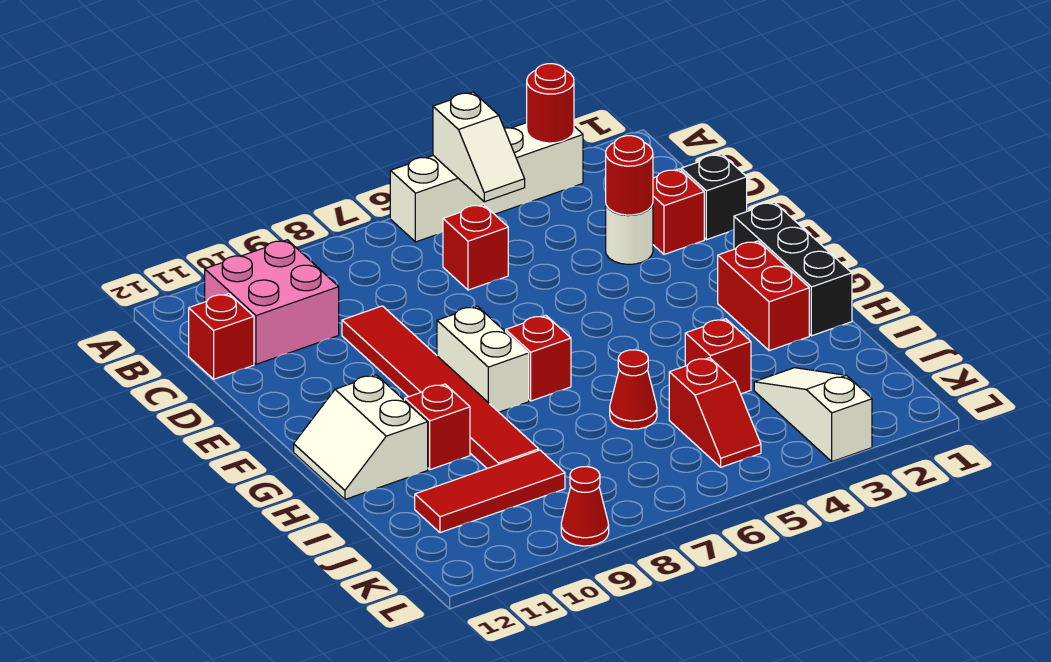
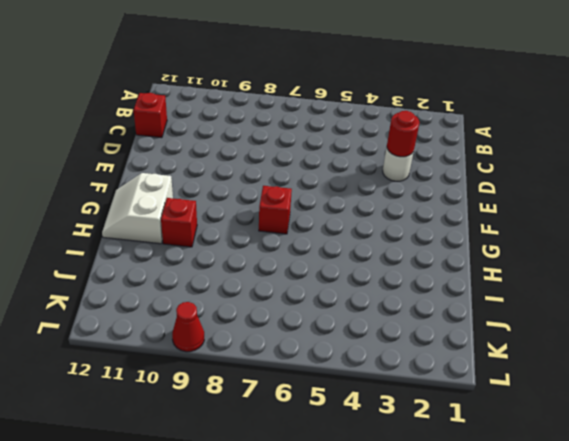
none -> white 1x4 brick [390,123,583,242]
none -> pink 2x2 brick [205,240,339,364]
none -> red 1x1 brick [443,204,508,290]

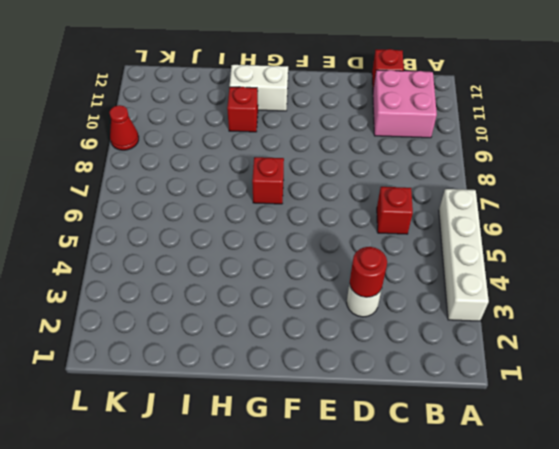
none -> black 1x1 brick [681,154,747,240]
none -> red 1x1 brick [653,169,704,254]
none -> red 1x6 tile [342,306,539,468]

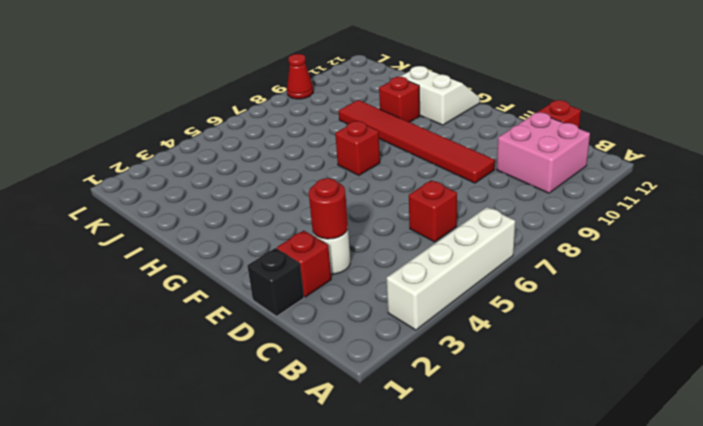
none -> black 1x3 brick [734,202,852,336]
none -> white 1x2 brick [437,306,529,412]
none -> red 1x2 brick [718,241,809,351]

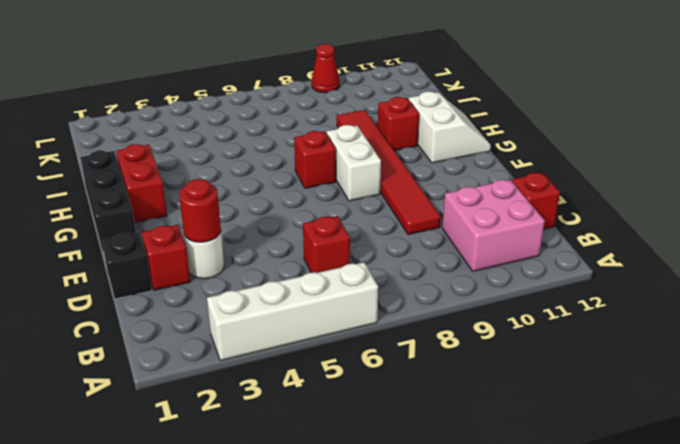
none -> red 1x1 brick [685,319,751,394]
none -> red 1x1 cone [610,350,657,429]
none -> white 1x3 slope [754,368,872,462]

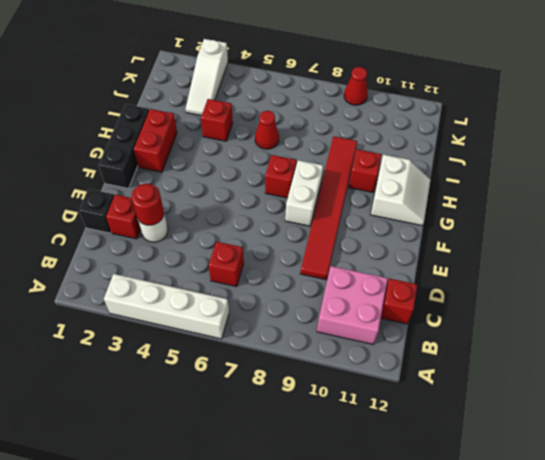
none -> red 1x2 slope [669,358,761,467]
none -> red 1x3 tile [415,450,565,533]
none -> red 1x1 round brick [527,64,574,143]

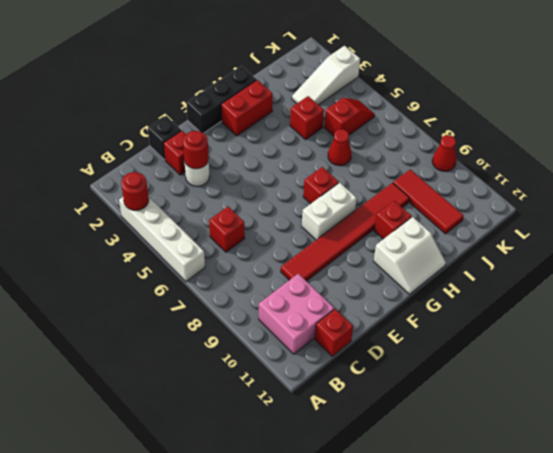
none -> white 1x2 slope [433,92,525,202]

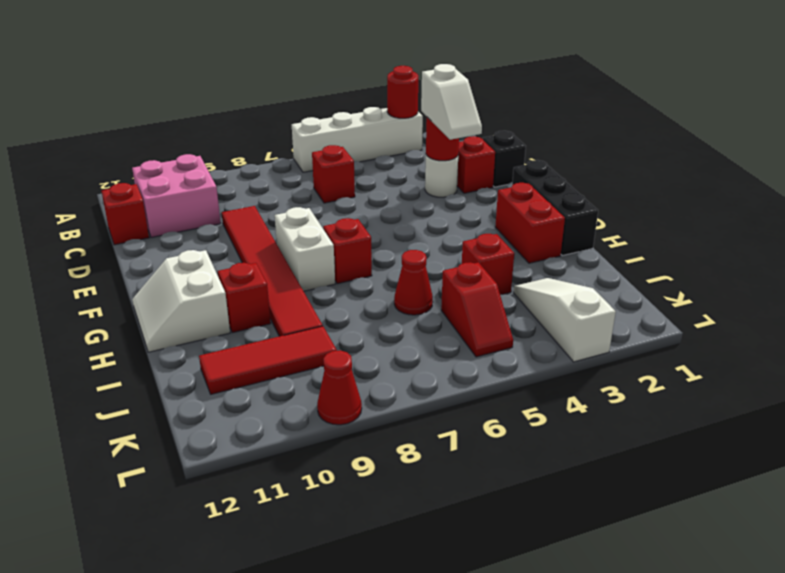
white 1x2 slope [421,64,482,140] -> white 1x2 slope moved to [433,92,525,202]

